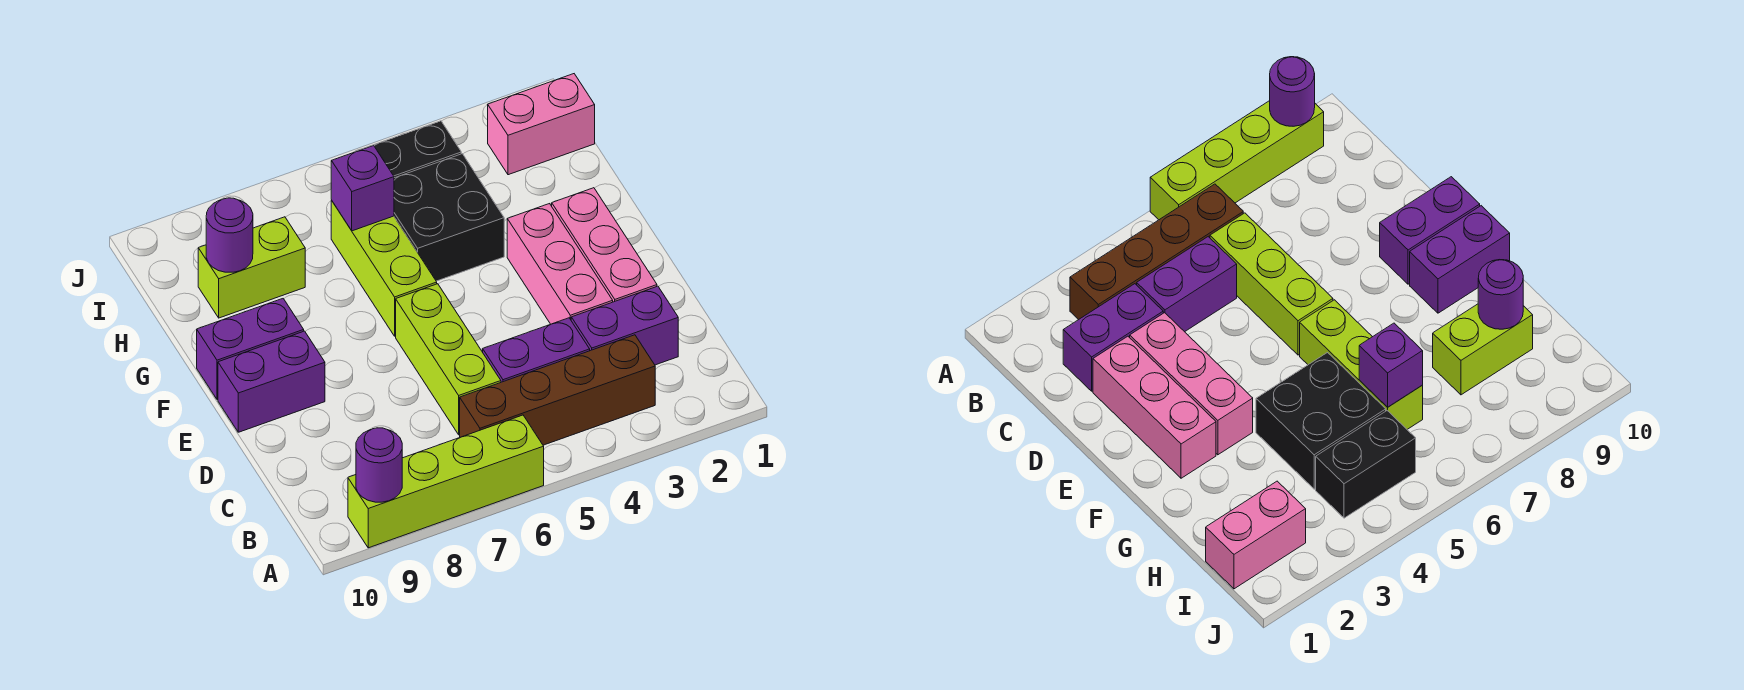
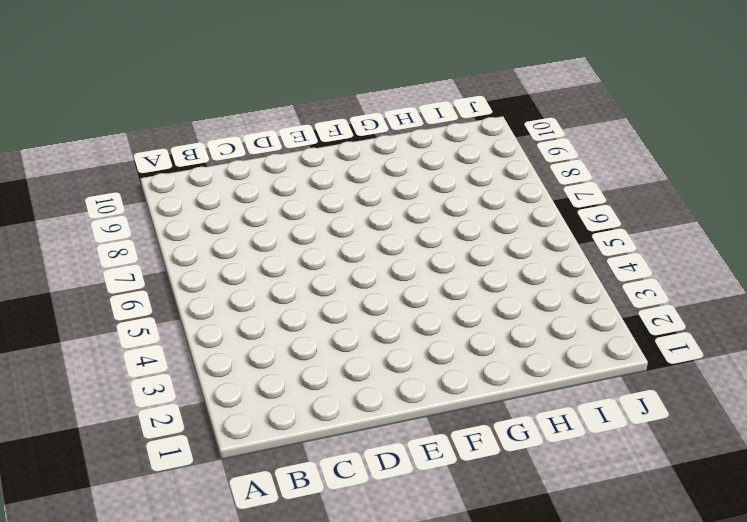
none -> lime 1x4 brick [348,415,544,548]
none -> brown 1x4 brick [460,335,655,445]
none -> purple 1x2 brick [571,286,678,365]

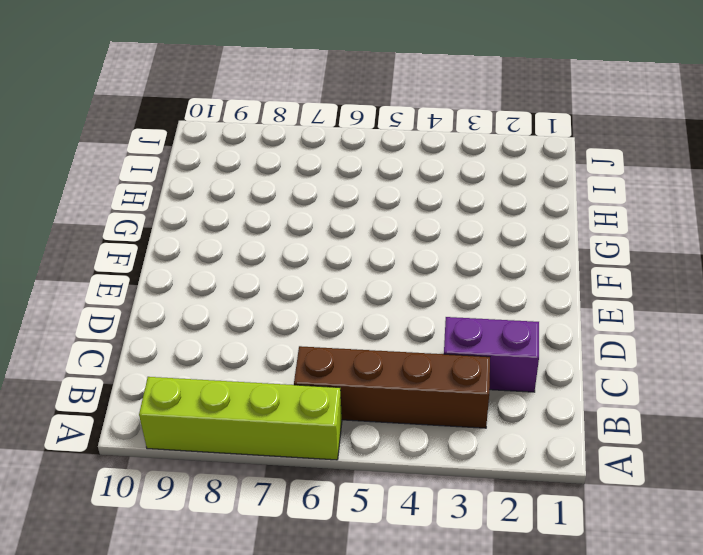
none -> purple 1x2 brick [483,318,590,382]
none -> lime 1x3 brick [396,284,501,435]
none -> pink 1x3 brick [552,188,657,302]

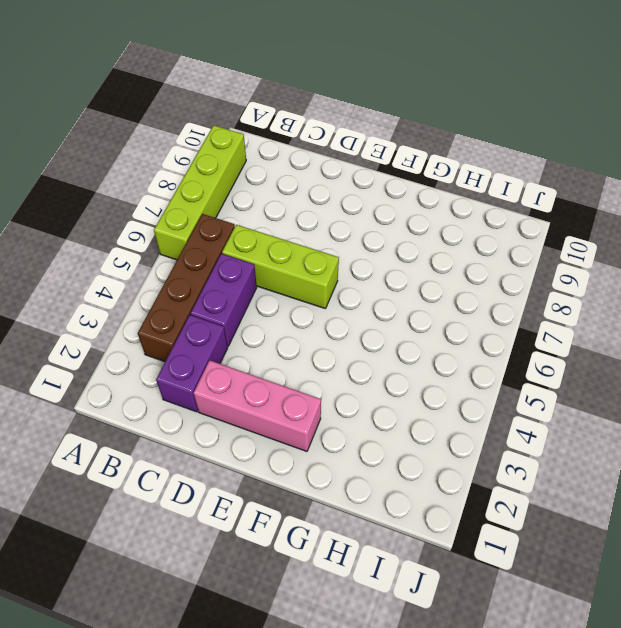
none -> pink 1x3 brick [507,204,613,324]
none -> purple 1x2 brick [218,331,325,432]
none -> lime 1x3 brick [331,200,437,336]

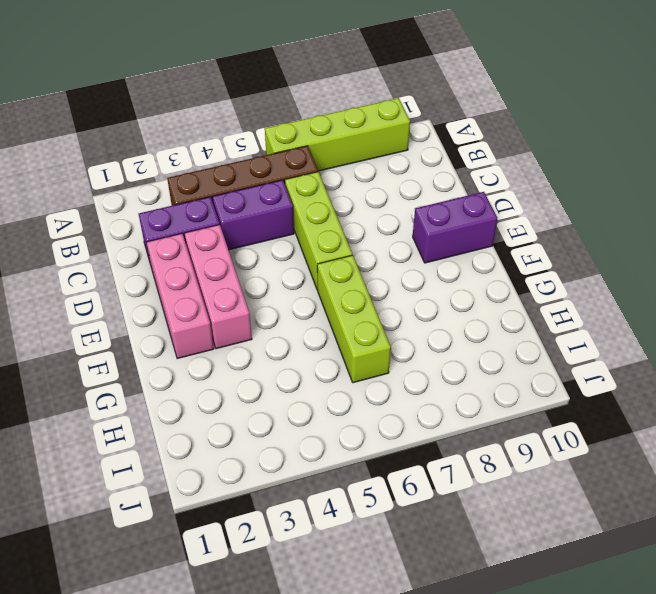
none -> purple 1x2 brick [197,299,304,400]
none -> black 2x2 brick [394,154,504,281]
none -> lime 1x2 brick [198,217,305,318]

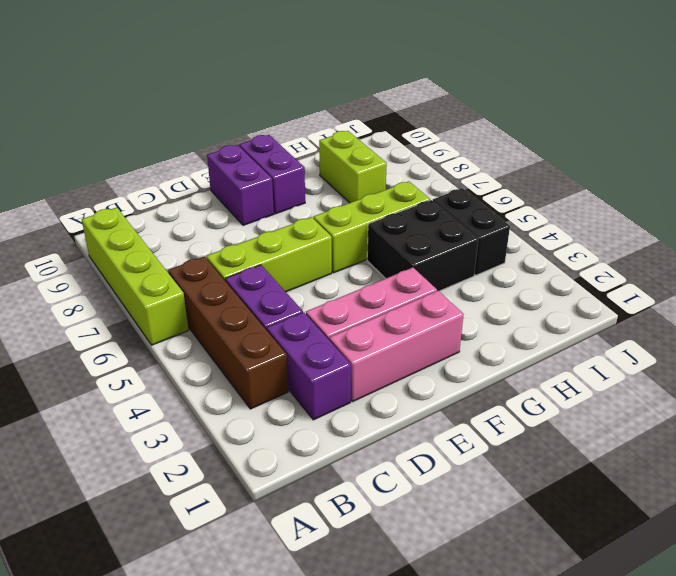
none -> pink 1x2 brick [488,74,595,175]
none -> purple 1x1 round brick [356,428,402,502]
none -> purple 1x1 brick [331,146,394,231]

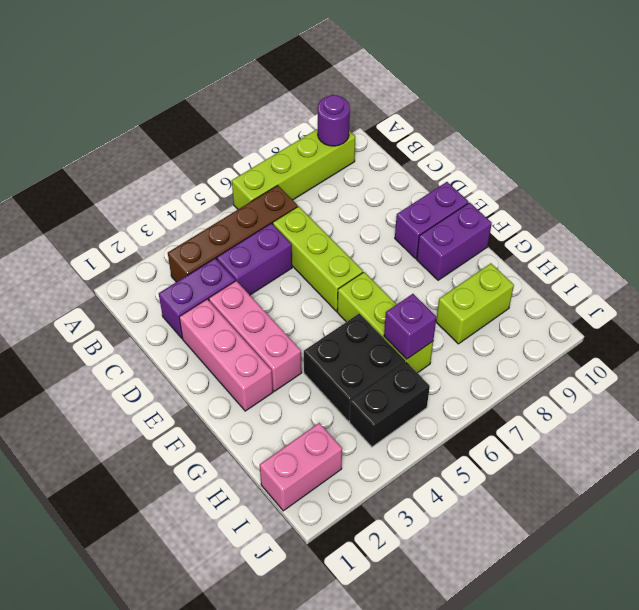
none -> purple 1x1 round brick [206,198,253,272]

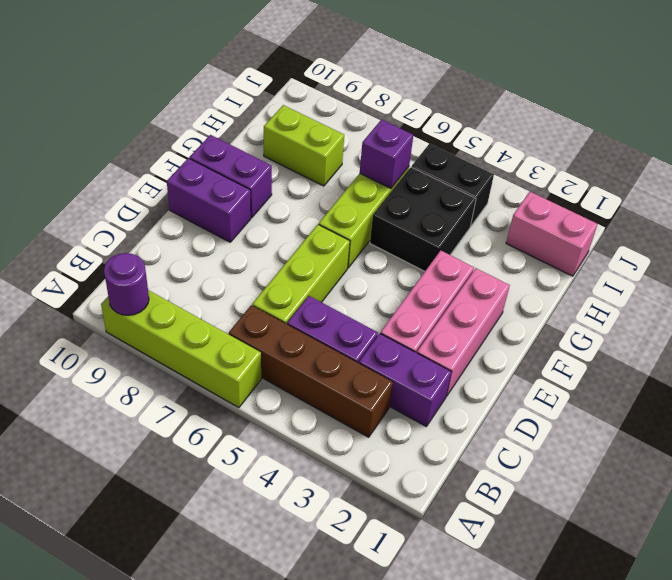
none -> purple 1x1 round brick [206,198,253,272]

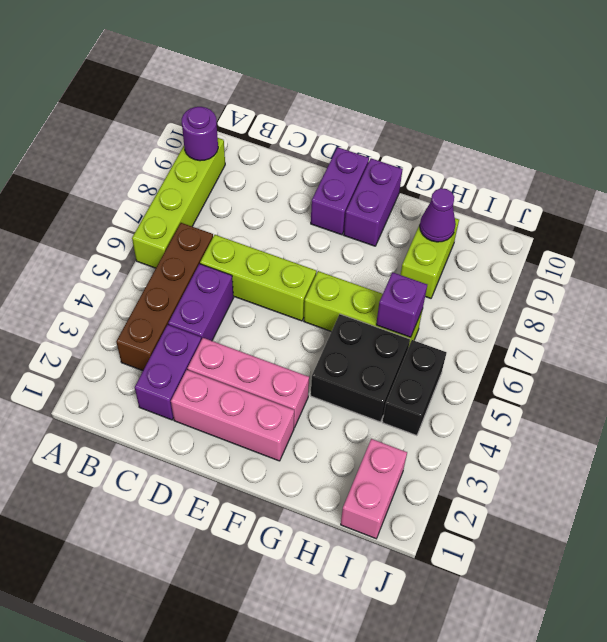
purple 1x1 cone [420,188,456,242] -> purple 1x1 round brick [206,198,253,272]

